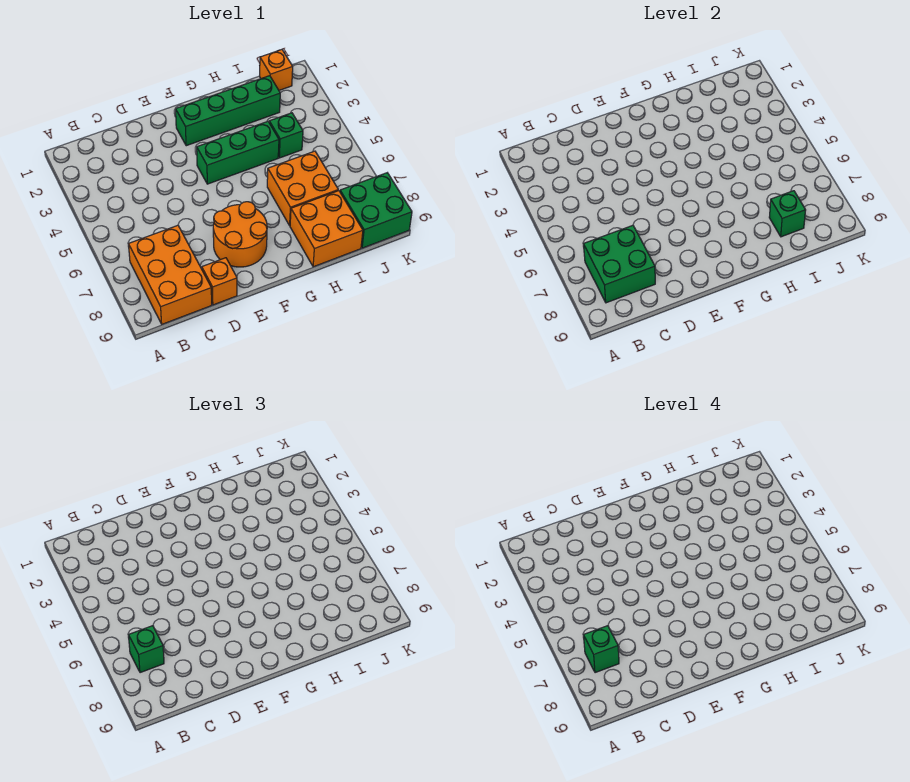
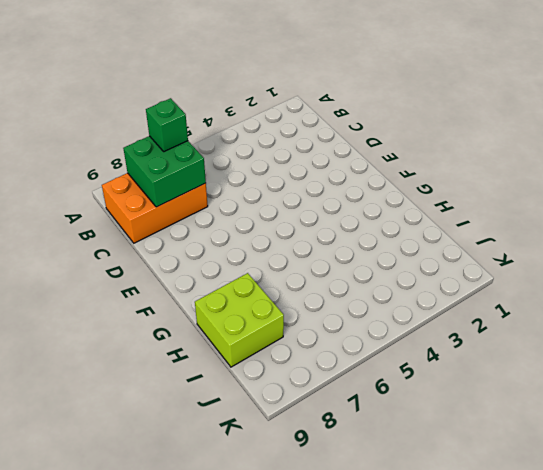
lime 2x2 brick [195,273,284,367] -> orange 2x2 brick [290,191,363,267]
none -> orange 1x1 brick [202,258,237,305]
none -> orange 2x2 round brick [213,202,267,267]
none -> green 1x4 brick [176,76,280,146]

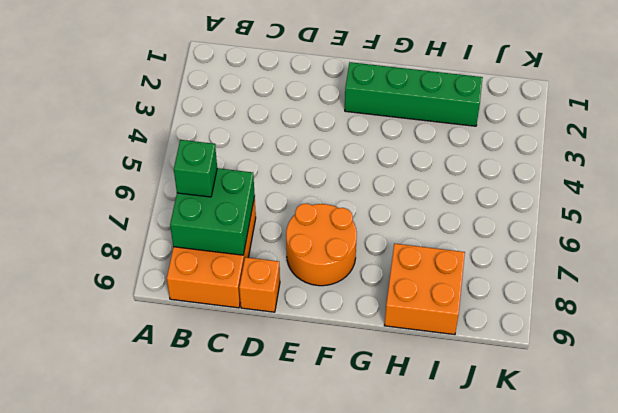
none -> green 1x3 brick [197,121,279,184]
none -> orange 2x2 brick [267,151,338,225]
none -> green 1x1 brick [269,113,303,158]

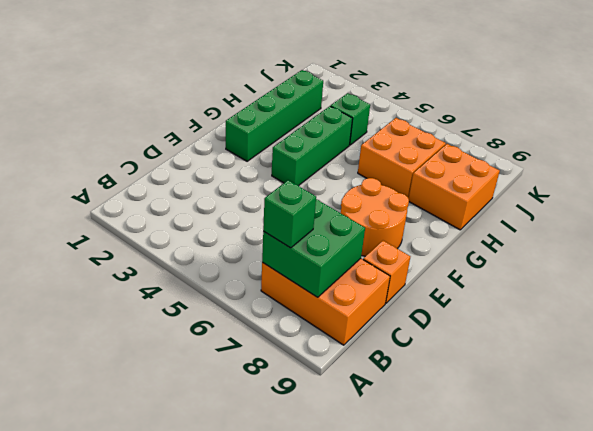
none -> orange 1x1 brick [260,50,293,90]
none -> green 2x2 brick [340,173,412,248]
none -> green 1x1 brick [769,191,806,237]

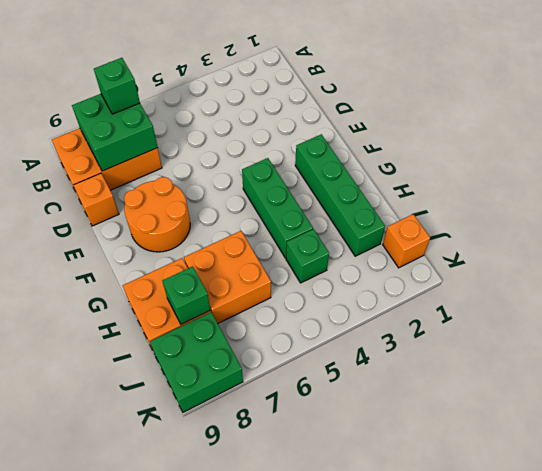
none -> green 1x1 brick [583,626,619,673]

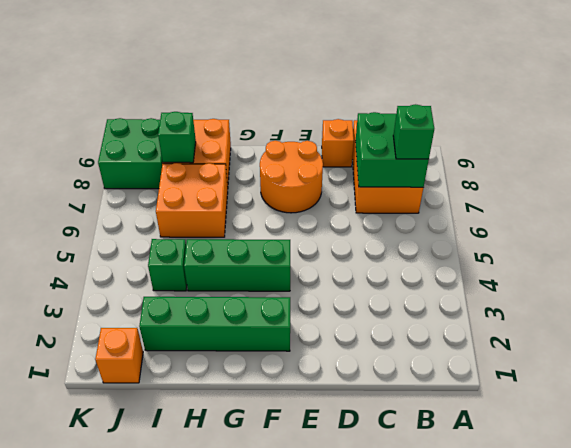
none -> green 1x1 brick [583,626,619,673]

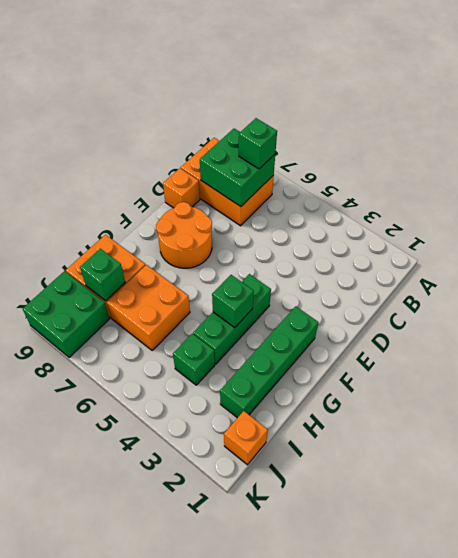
green 1x1 brick [212,275,254,327] -> green 1x1 brick moved to [583,626,619,673]

